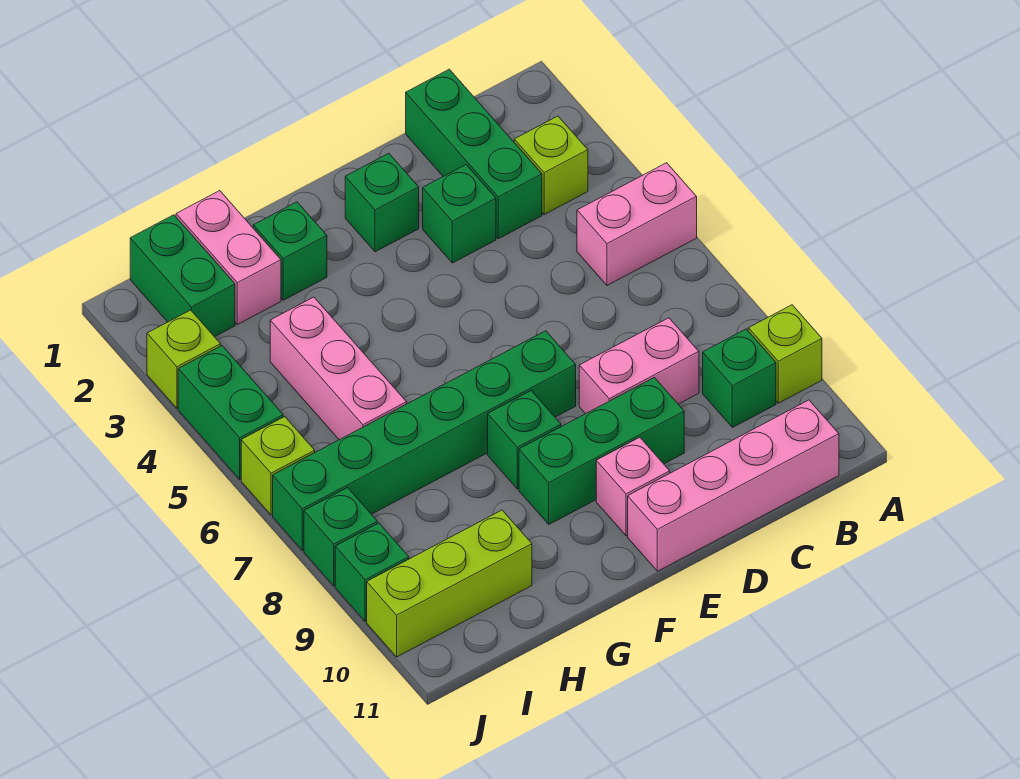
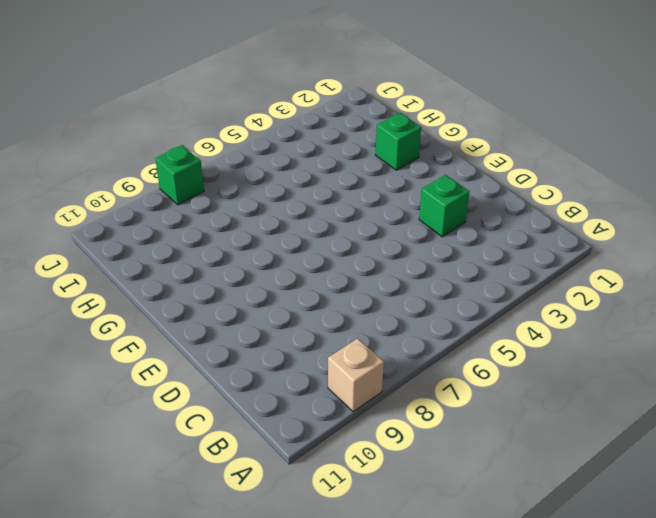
tan 1x1 brick [328,338,384,412] -> lime 1x1 brick [748,305,822,403]
none -> pink 1x2 brick [577,163,697,285]
none -> lime 1x1 brick [514,116,588,214]
none -> green 1x1 brick [703,329,776,427]

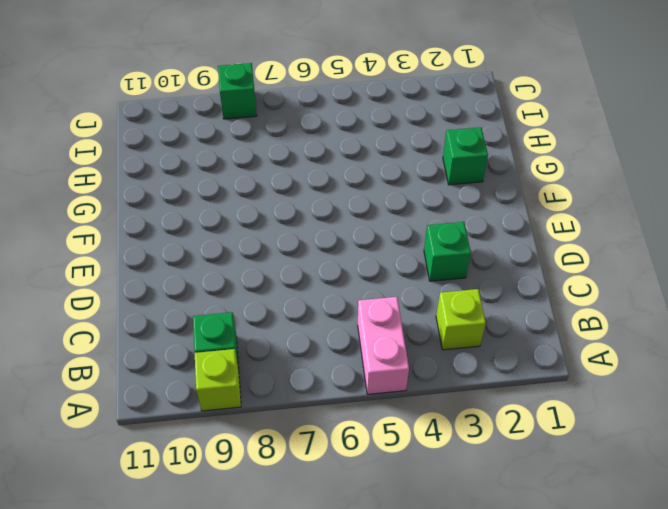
none -> pink 1x4 brick [628,400,839,571]
none -> green 1x3 brick [406,69,542,239]
none -> pink 1x2 brick [579,318,699,414]

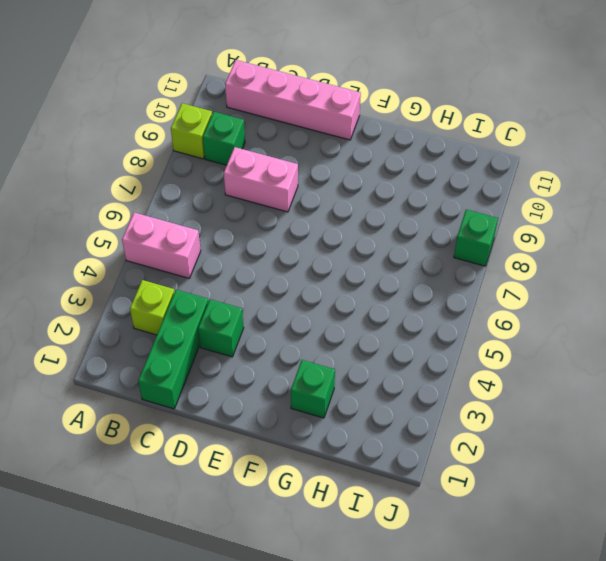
none -> green 1x3 brick [519,378,684,524]
none -> green 1x1 brick [345,153,419,252]
none -> green 1x6 brick [273,331,576,551]

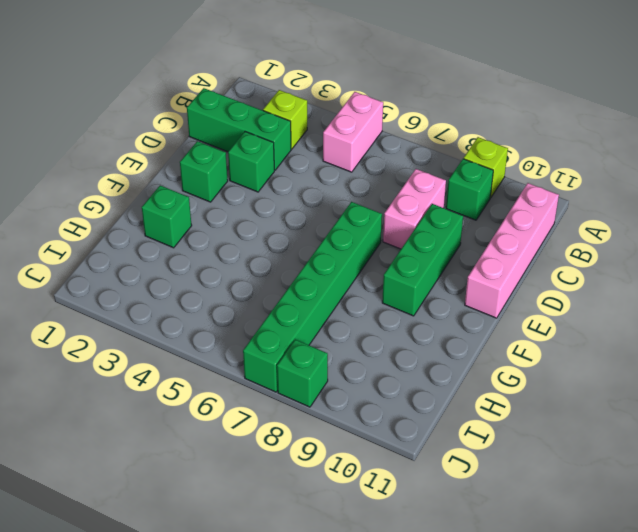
none -> pink 1x1 brick [596,437,670,536]
none -> green 1x1 brick [488,391,561,489]
none -> pink 1x2 brick [176,191,281,324]

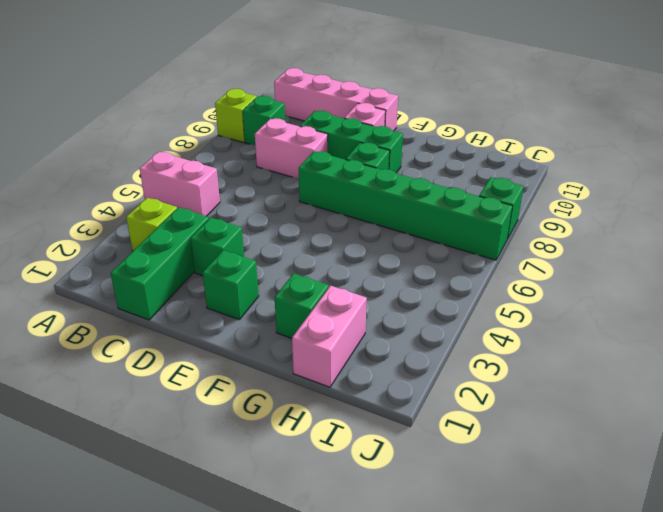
none -> pink 1x3 brick [270,297,407,440]
none -> lime 1x3 brick [367,510,532,657]
none -> green 1x2 brick [130,215,235,337]

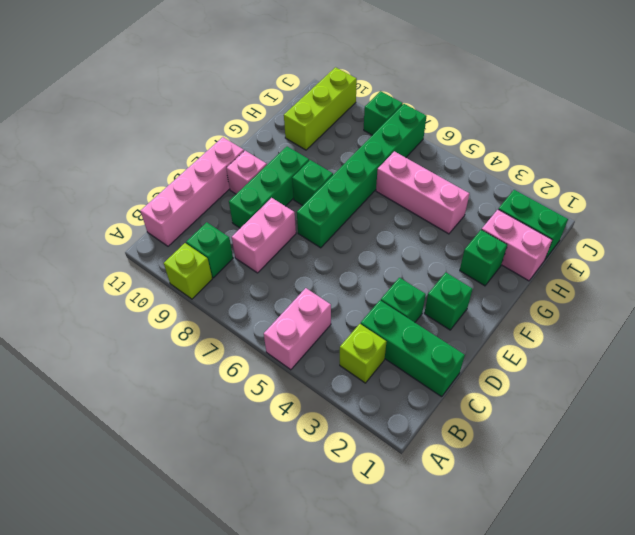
none -> lime 1x1 brick [147,310,221,408]
none -> green 1x2 brick [178,346,283,479]
none -> lime 1x1 brick [241,417,315,515]

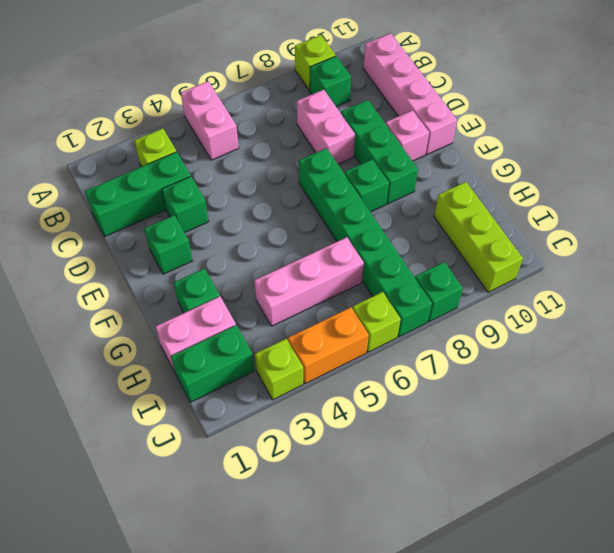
orange 1x2 brick [288,307,369,384] -> green 1x2 brick [178,346,283,479]
none -> green 1x1 brick [335,523,409,622]

